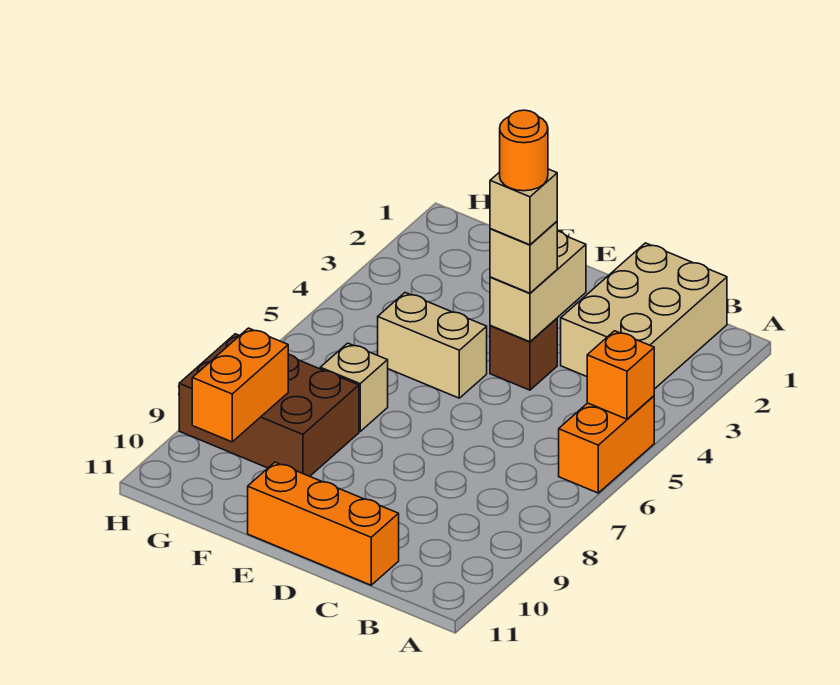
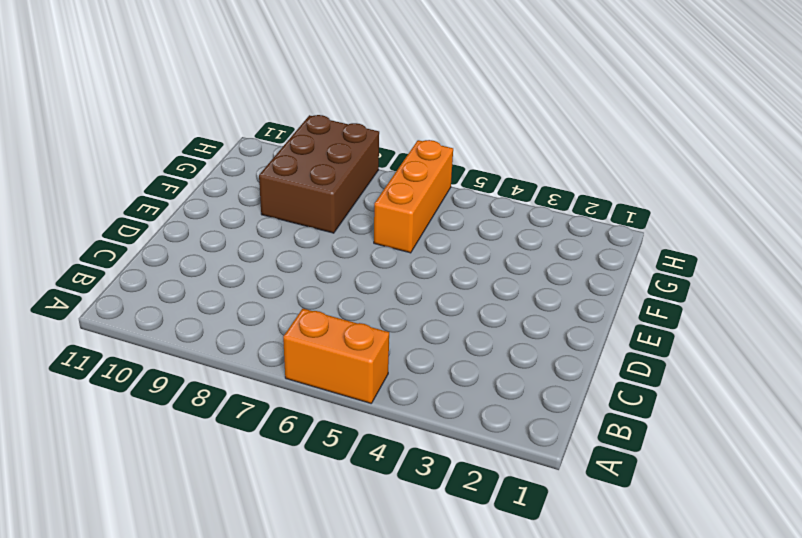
orange 1x3 brick [374,140,453,253] -> orange 1x3 brick moved to [248,462,399,585]
none -> tan 2x3 brick [561,243,727,389]
none -> brown 1x1 brick [490,318,557,390]
none -> tan 1x2 brick [378,293,487,398]

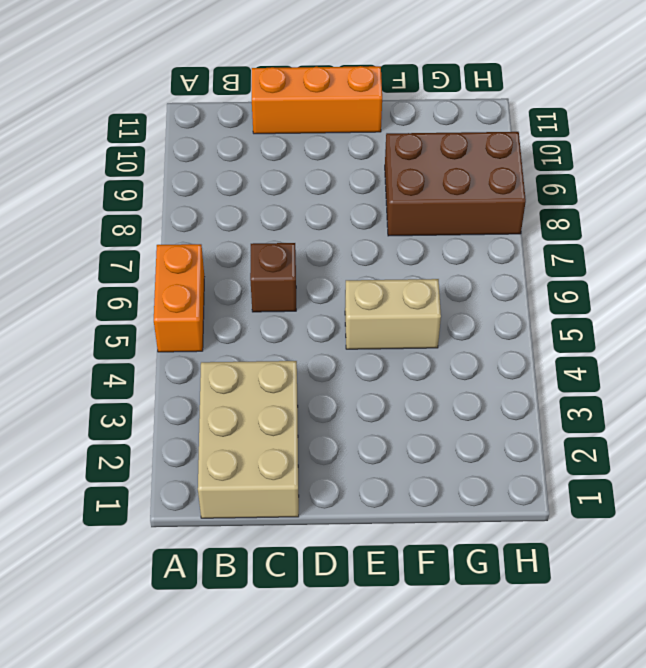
brown 1x1 brick [250,243,296,312] -> brown 1x1 brick moved to [490,318,557,390]
none -> tan 1x1 brick [320,343,388,432]
none -> orange 1x1 brick [587,331,654,419]
none -> tan 1x2 brick [490,231,586,342]

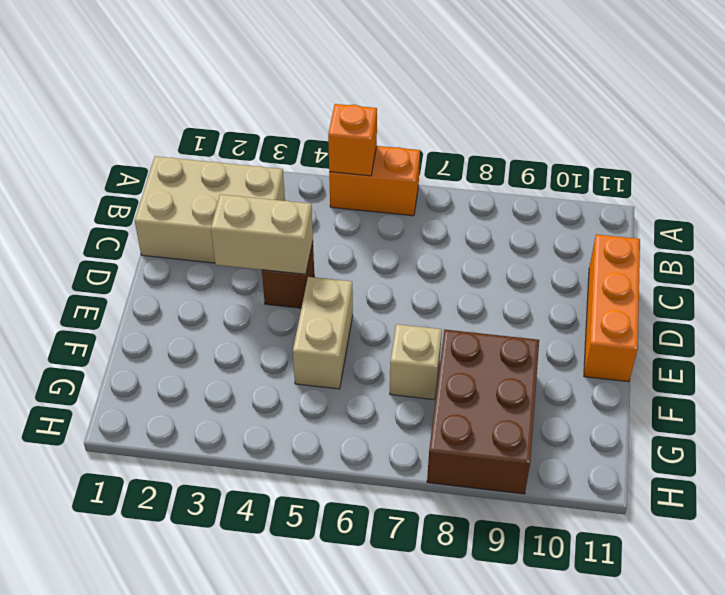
none -> orange 1x2 brick [192,328,288,442]
none -> tan 1x1 brick [490,222,557,293]
none -> tan 1x1 brick [490,169,557,245]

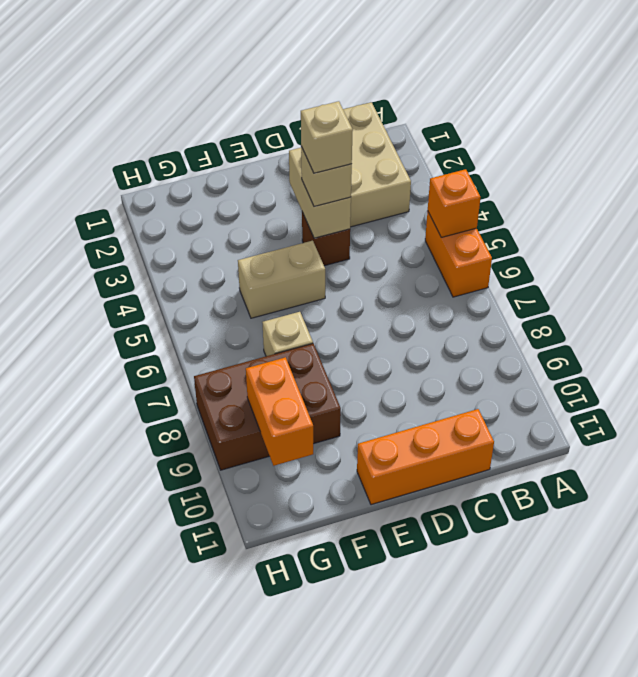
none -> orange 1x1 round brick [500,110,548,191]

